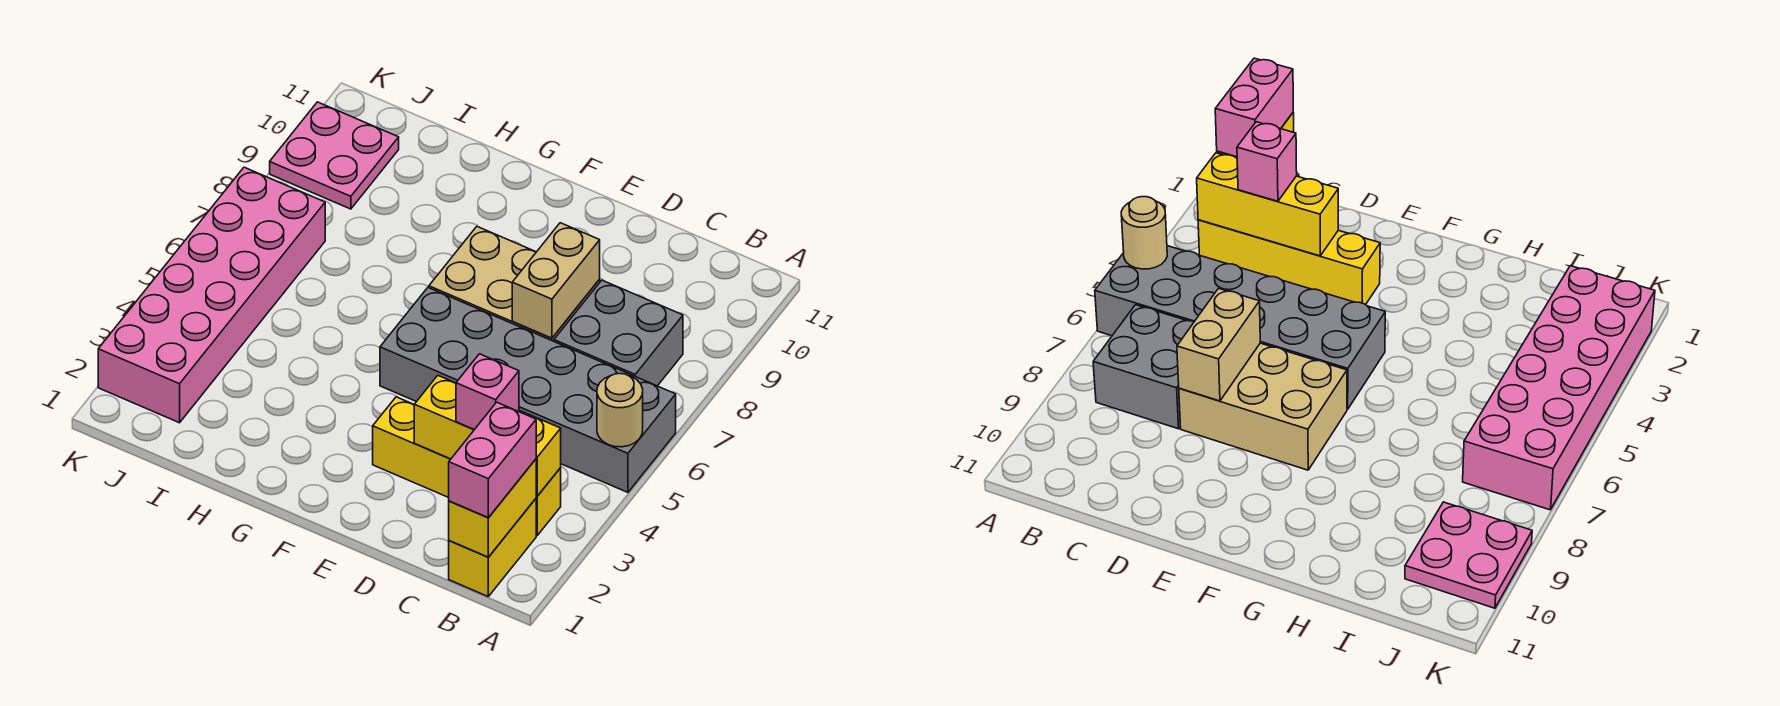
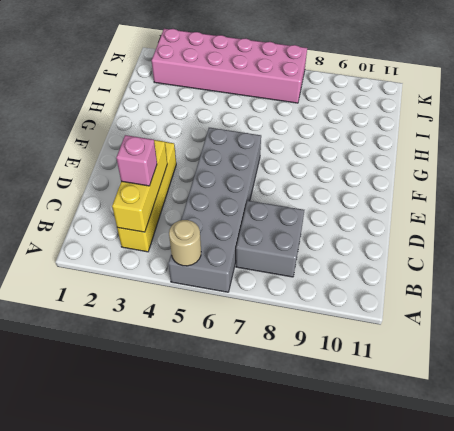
none -> yellow 1x2 brick [449,499,536,596]
none -> tan 2x3 brick [429,227,600,341]
none -> pink 2x2 plate [270,102,399,209]

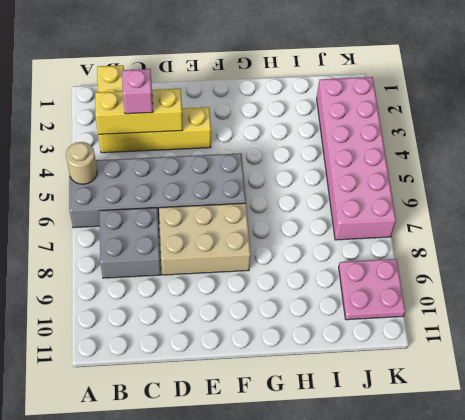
none -> yellow 1x2 brick [449,459,536,557]
none -> tan 1x2 brick [512,223,600,338]
none -> pink 1x2 brick [449,402,536,518]

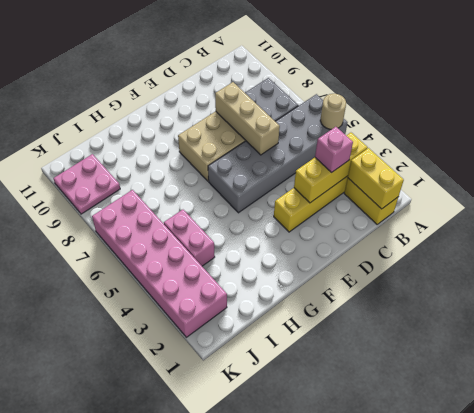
tan 1x3 brick [215,82,280,155] -> tan 1x2 brick [512,223,600,338]
pink 1x2 brick [164,210,215,266] -> pink 1x2 brick moved to [449,402,536,518]

